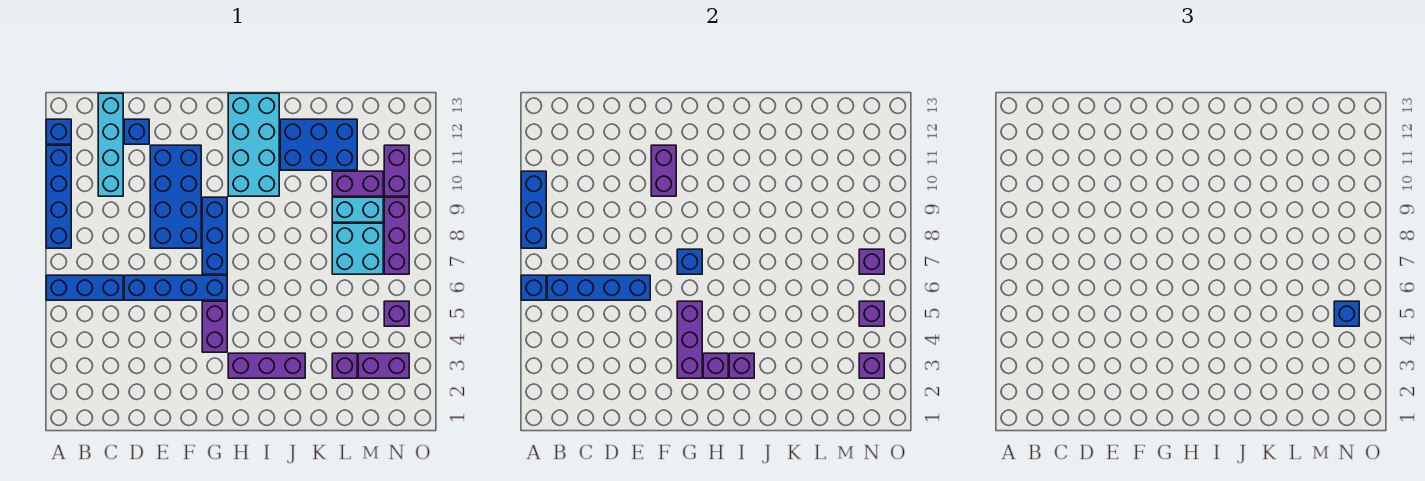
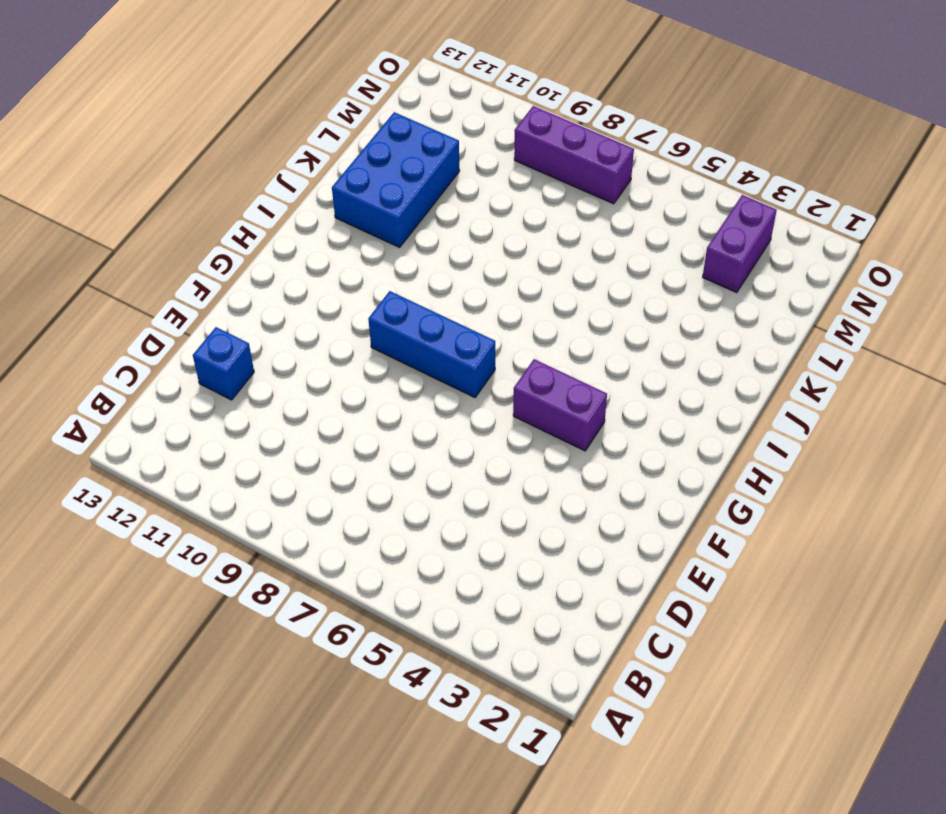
none -> blue 1x3 brick [46,275,123,300]
none -> blue 1x4 brick [46,145,71,248]
none -> blue 1x1 brick [46,119,71,144]
none -> cyan 1x4 brick [98,93,123,196]

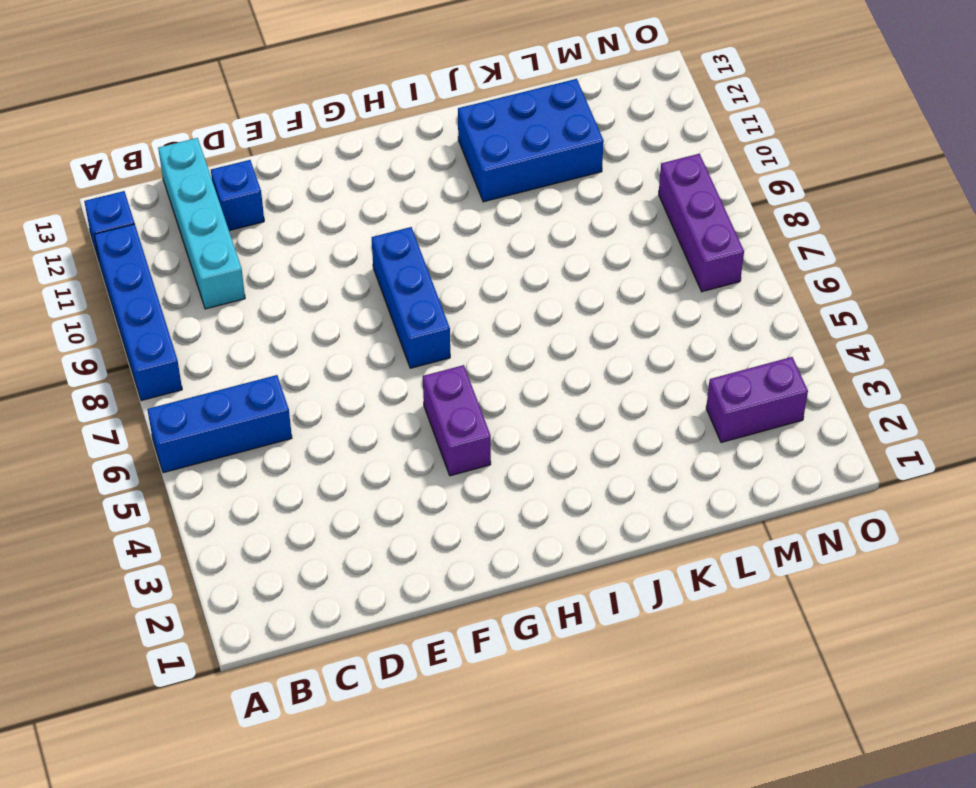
none -> blue 1x4 brick [124,275,227,300]
none -> blue 2x4 brick [150,145,201,248]
none -> purple 1x3 brick [228,353,305,378]
none -> cyan 2x4 brick [228,93,279,196]

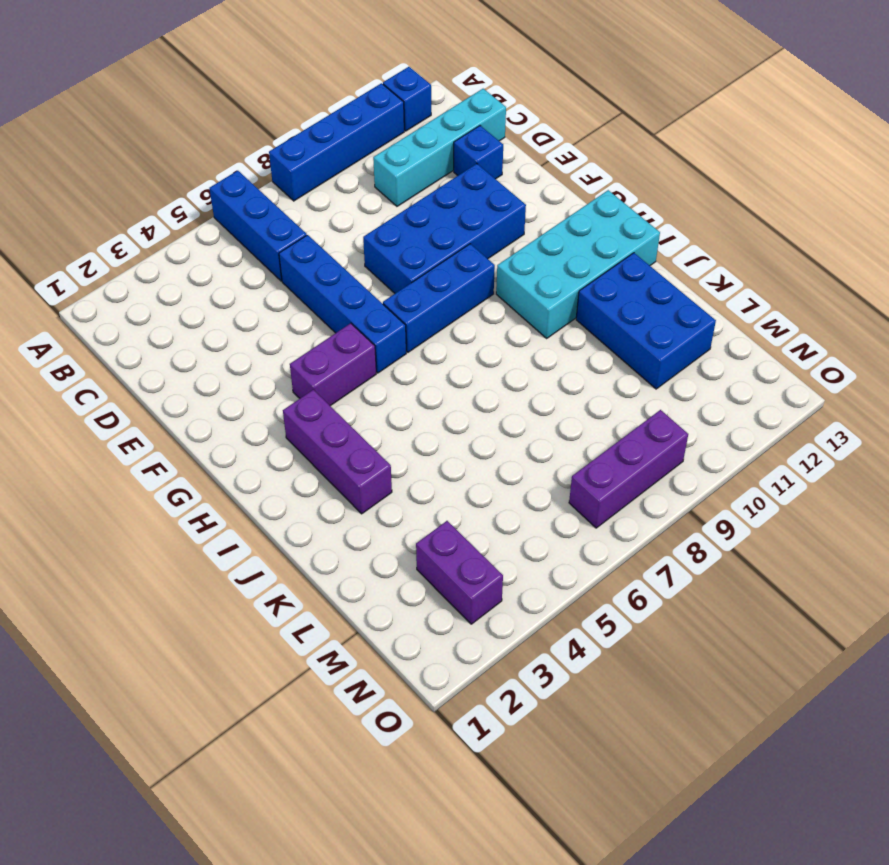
none -> purple 1x1 brick [332,353,357,378]
none -> cyan 2x2 brick [332,223,383,274]
none -> cyan 1x2 brick [332,197,383,222]
none -> purple 1x2 brick [332,171,383,196]

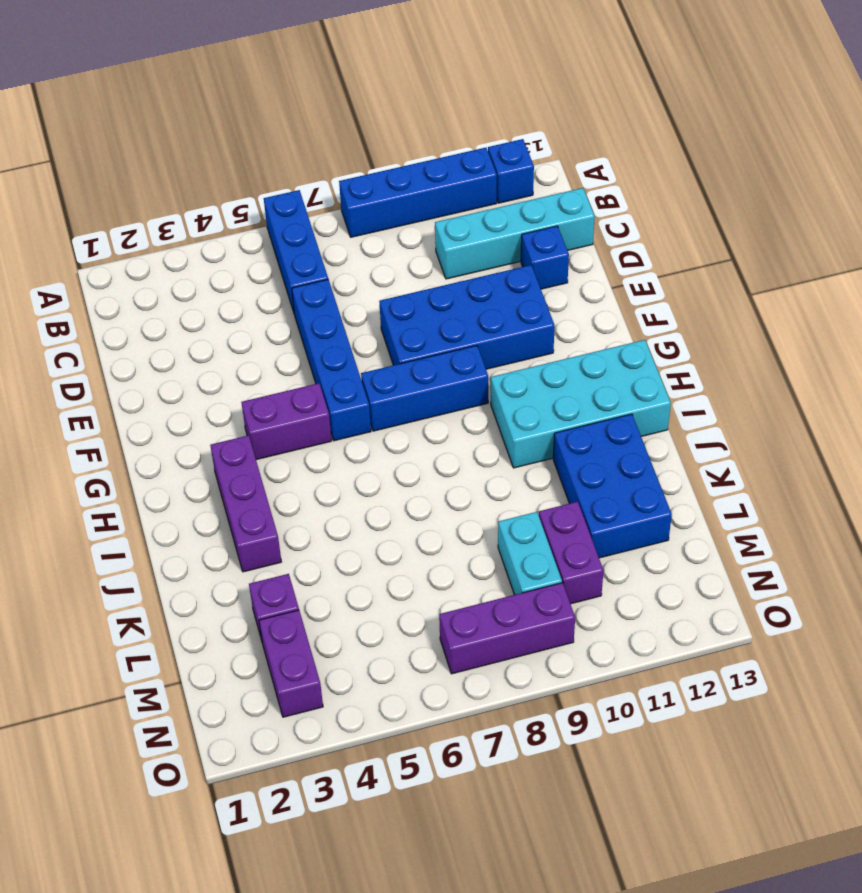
none -> cyan 2x2 brick [332,223,383,274]
none -> purple 1x1 brick [384,301,409,326]
none -> purple 1x2 brick [384,145,409,196]
none -> blue 1x1 brick [521,275,546,300]

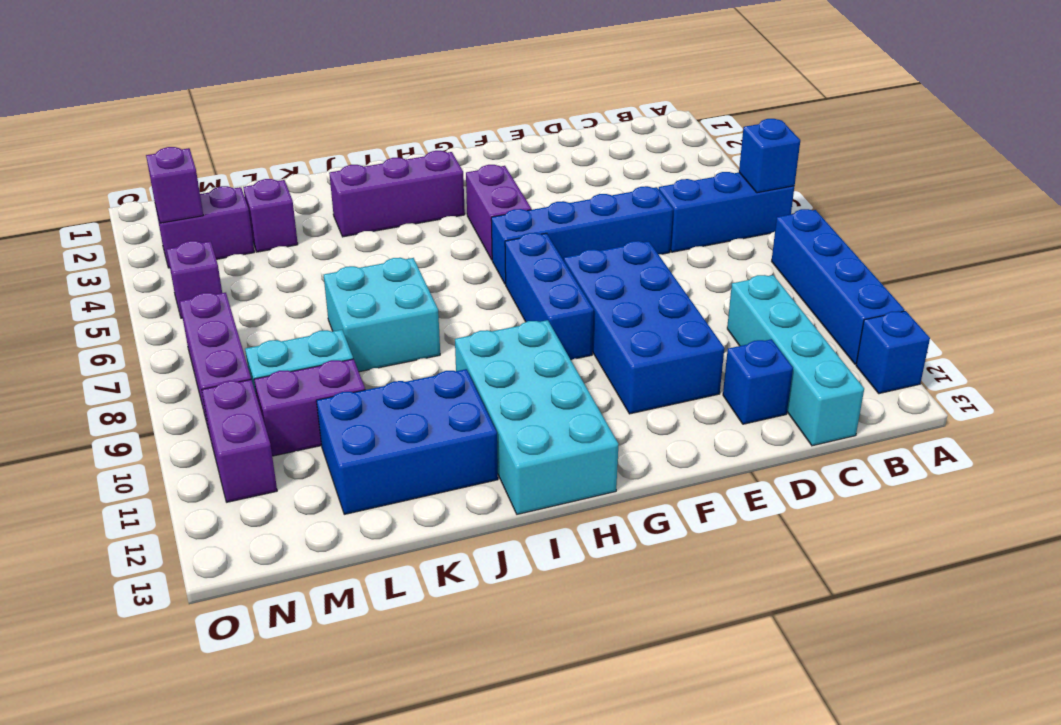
cyan 2x2 brick [324,258,440,372] -> cyan 2x2 brick moved to [332,223,383,274]
none -> blue 1x3 brick [521,171,546,248]
none -> blue 1x4 brick [547,275,650,300]
none -> purple 1x2 brick [651,145,676,196]
none -> purple 1x3 brick [677,301,702,378]

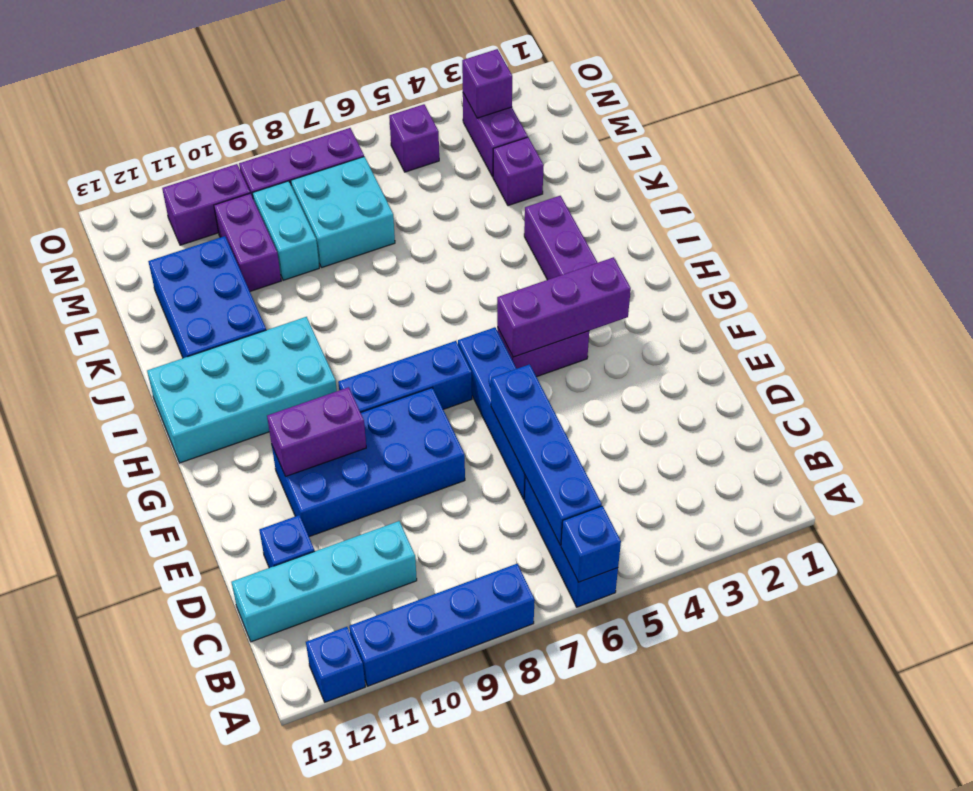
none -> blue 1x3 brick [521,171,546,248]
none -> blue 1x1 brick [677,249,702,274]
none -> purple 1x1 brick [703,353,728,378]
none -> purple 1x1 brick [729,353,754,378]

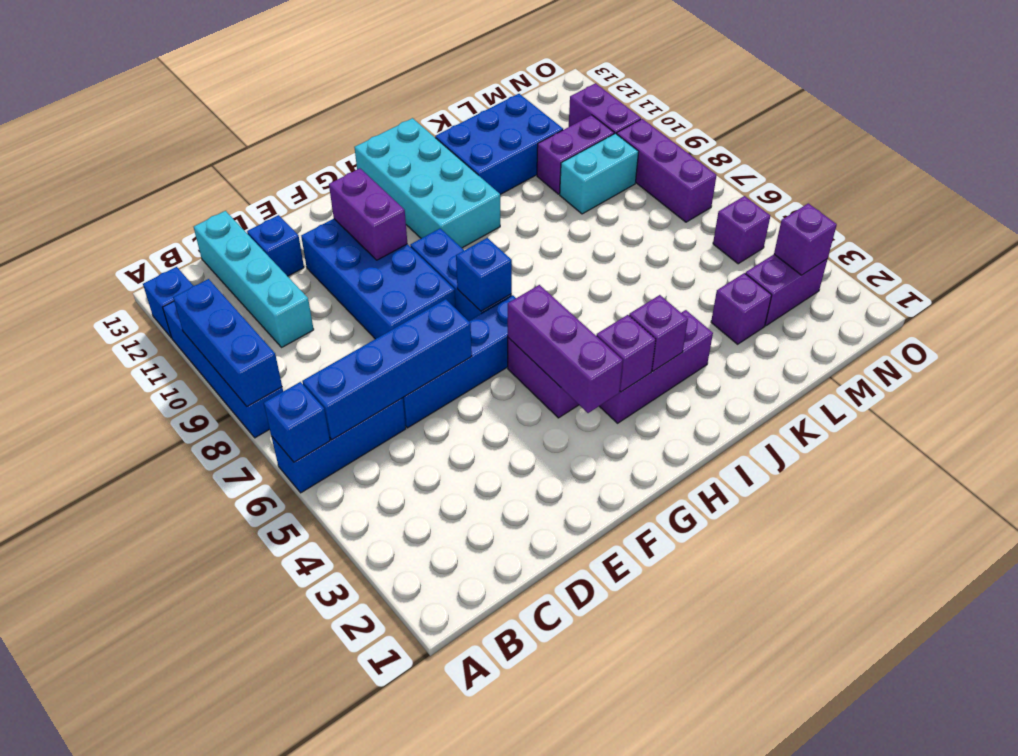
none -> cyan 2x2 brick [332,223,383,274]
none -> purple 1x1 brick [859,301,884,326]
none -> purple 1x1 brick [859,249,884,274]
none -> blue 1x1 brick [1334,301,1359,326]

